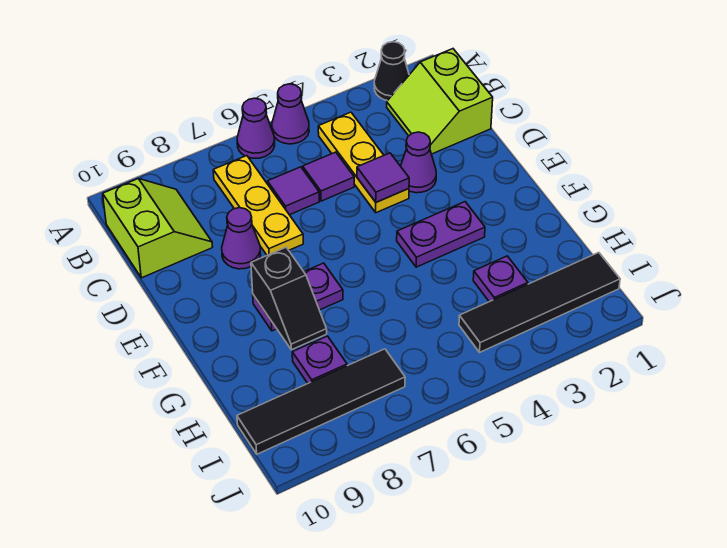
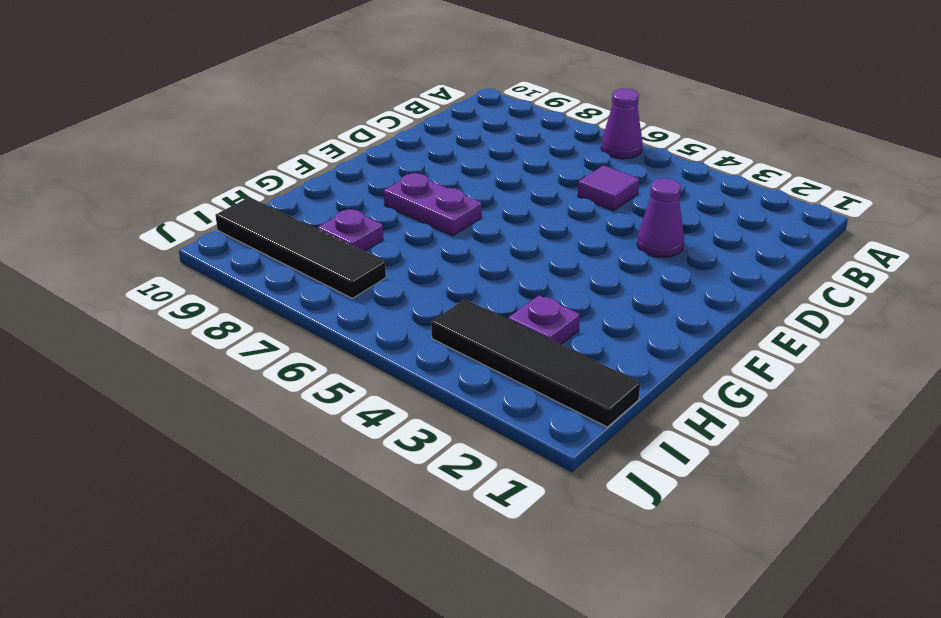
none -> black 1x1 cone [374,42,409,101]
none -> purple 1x1 cone [272,84,309,144]
none -> lime 2x2 slope [387,49,493,154]

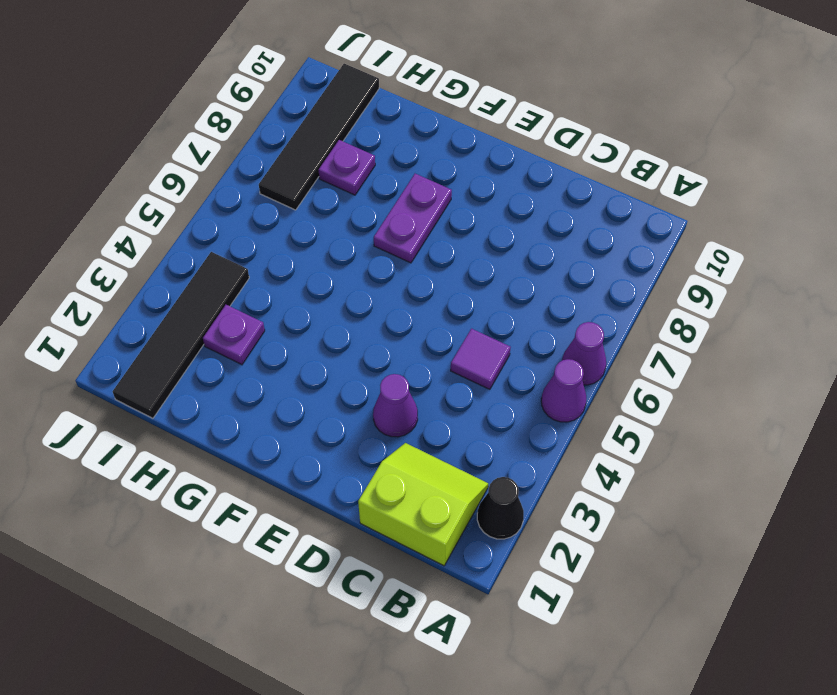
none -> yellow 1x3 plate [318,112,409,213]
none -> yellow 1x3 plate [213,156,303,255]
none -> lime 2x2 slope [103,179,212,278]

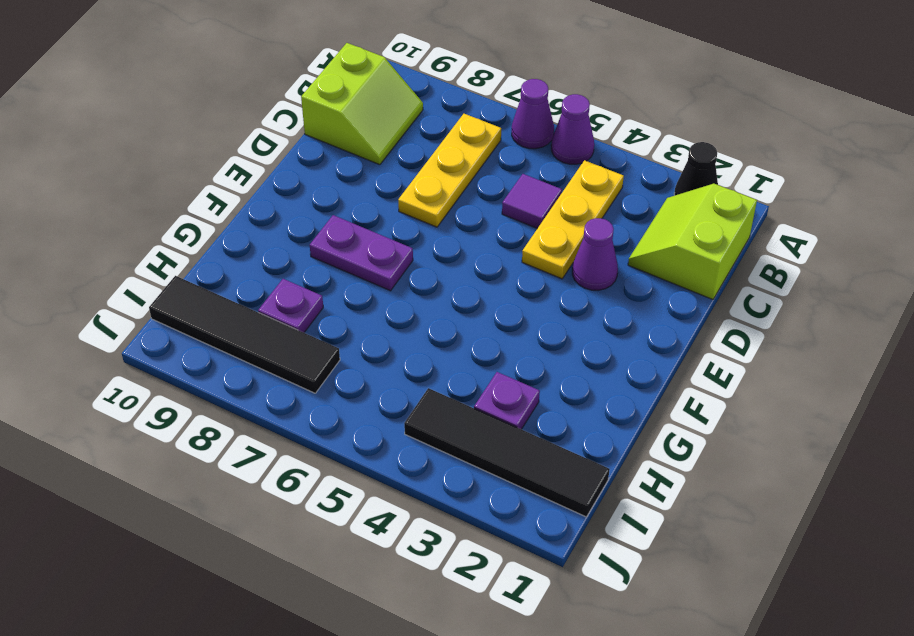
none -> purple 1x1 tile [267,167,319,215]
none -> purple 1x1 cone [222,208,261,269]
none -> purple 1x2 plate [397,202,485,267]

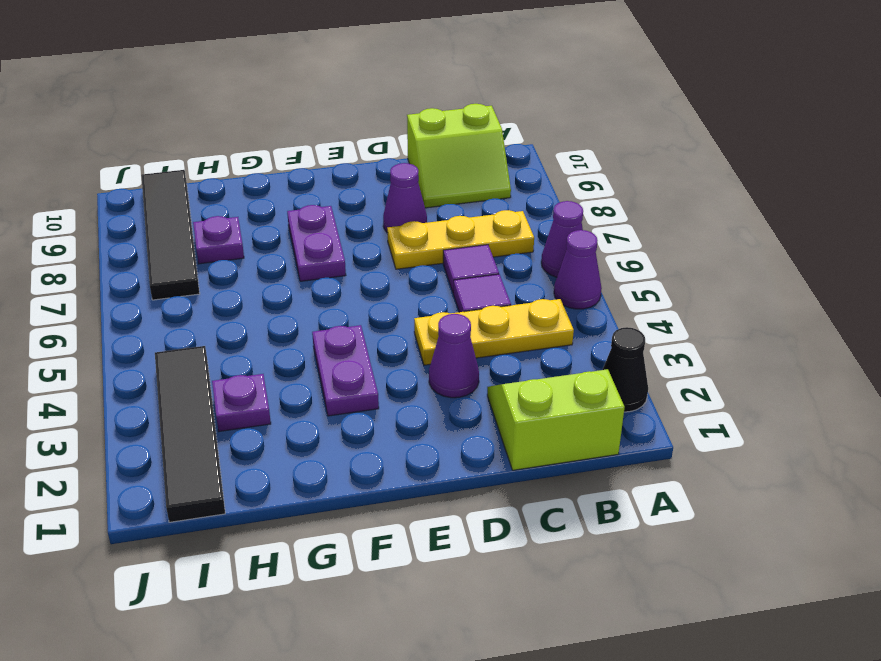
none -> purple 1x1 tile [357,153,409,202]
none -> black 1x2 slope [251,247,327,350]

